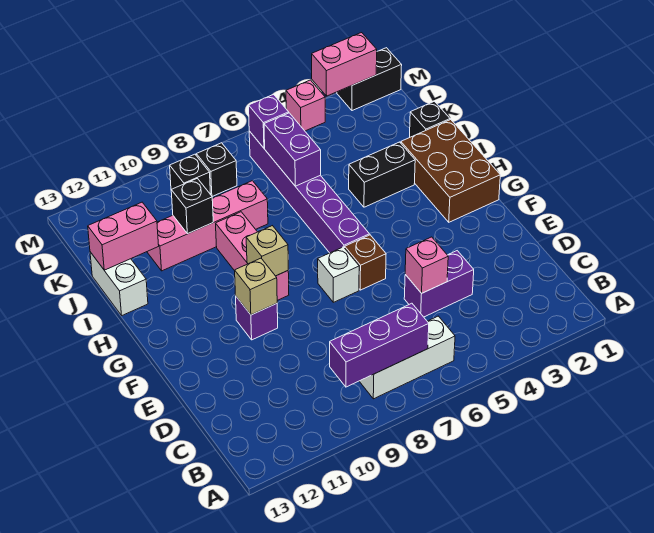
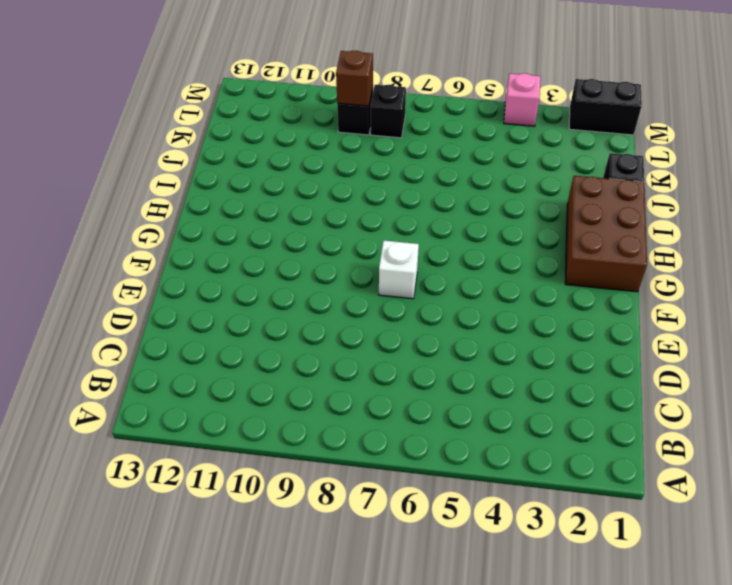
brown 1x1 brick [336,51,373,106] -> brown 1x1 brick moved to [345,235,386,290]
none -> white 1x3 brick [359,316,455,399]
none -> purple 1x2 brick [404,251,474,317]
none -> purple 1x1 brick [236,297,278,340]

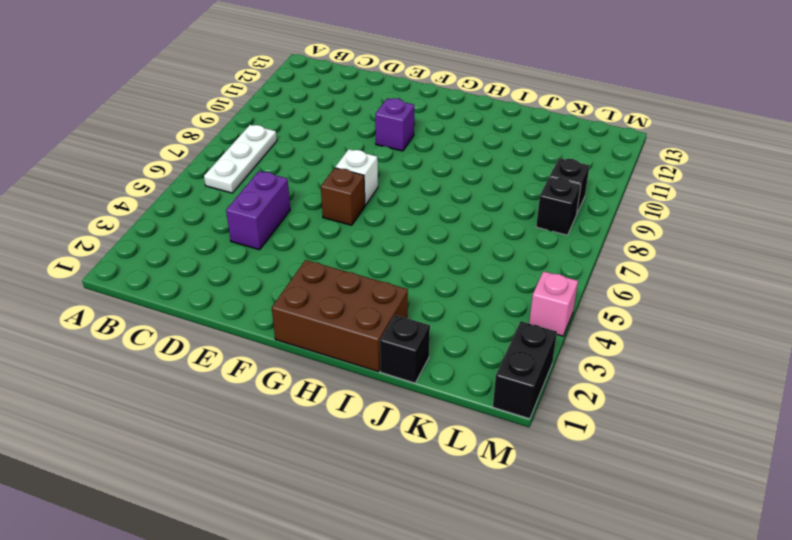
white 1x3 plate [204,125,277,193] -> white 1x3 brick [359,316,455,399]
none -> purple 1x6 brick [249,131,369,253]
none -> pink 1x3 brick [216,212,289,300]
none -> black 1x2 brick [349,142,415,207]

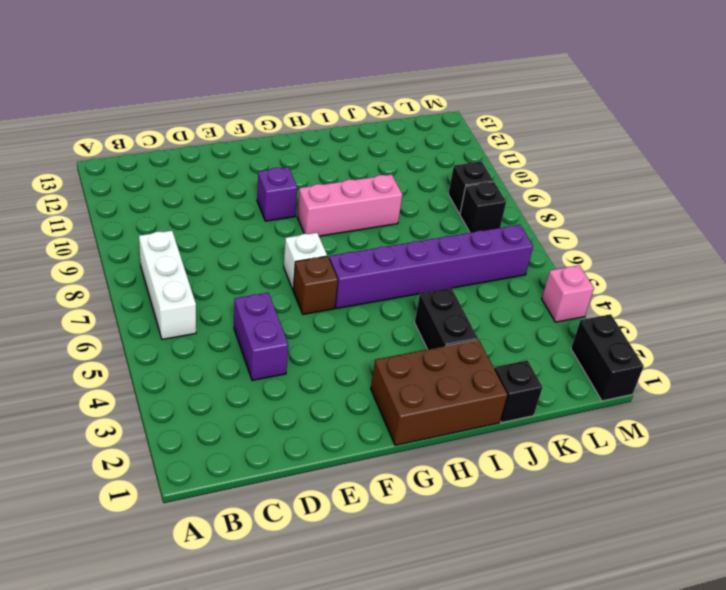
none -> white 1x2 brick [90,252,148,315]
none -> pink 1x4 brick [147,181,268,271]
none -> purple 1x3 brick [330,303,429,387]

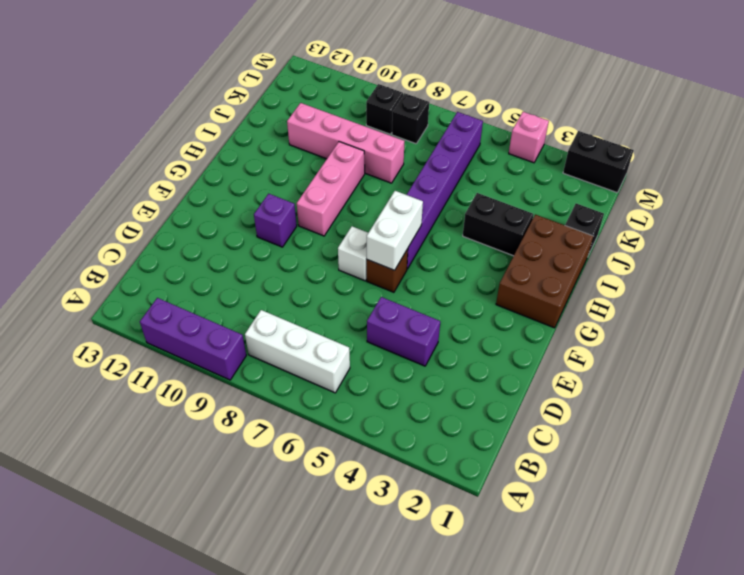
purple 1x3 brick [140,298,246,380] -> purple 1x3 brick moved to [330,303,429,387]
white 1x2 brick [367,191,423,270] -> white 1x2 brick moved to [90,252,148,315]
none -> pink 1x1 brick [405,237,448,293]
none -> tan 1x1 brick [235,258,277,315]
none -> tan 1x1 brick [246,226,288,276]

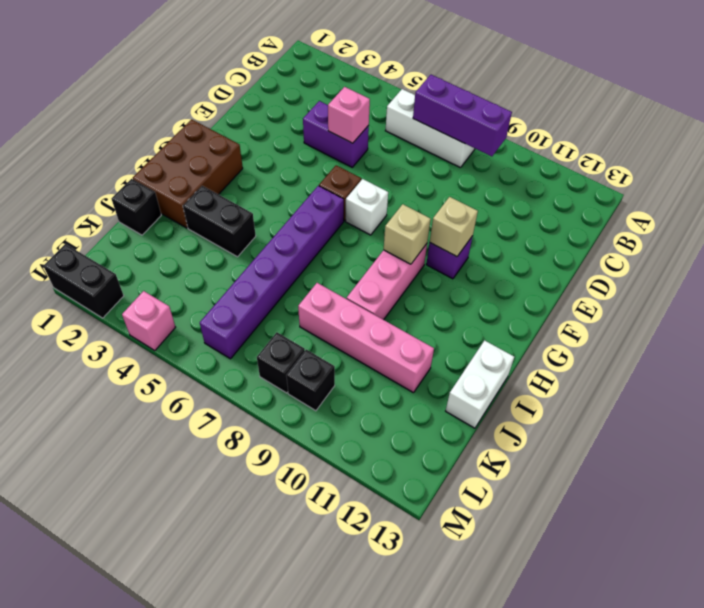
none -> purple 1x2 brick [264,113,321,186]
none -> black 1x1 brick [171,178,213,234]
none -> pink 1x2 brick [88,202,159,270]

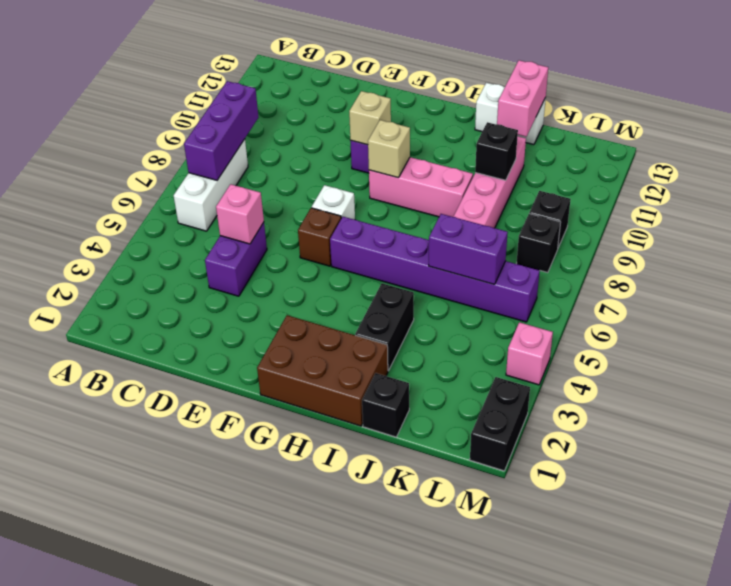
none -> purple 1x1 brick [249,94,289,148]
none -> pink 1x2 brick [312,33,377,96]

